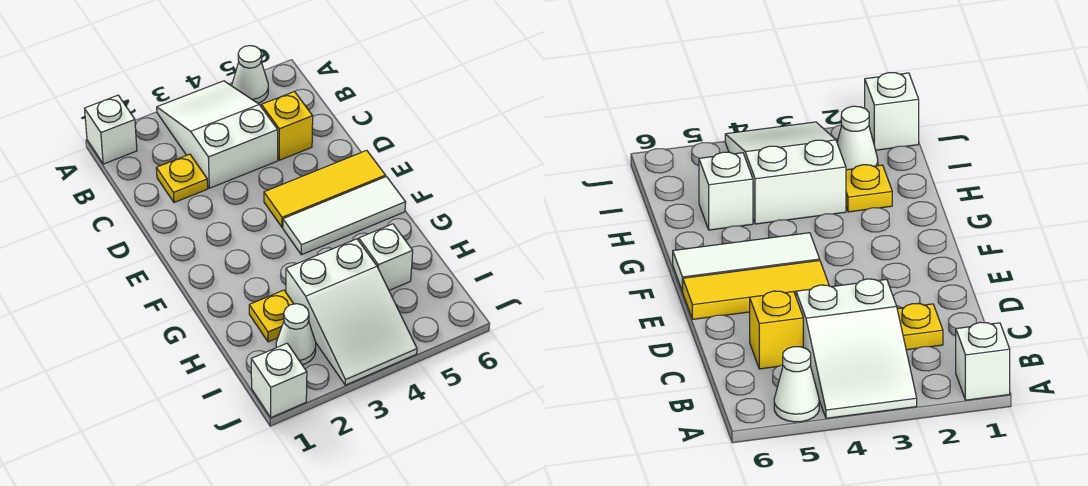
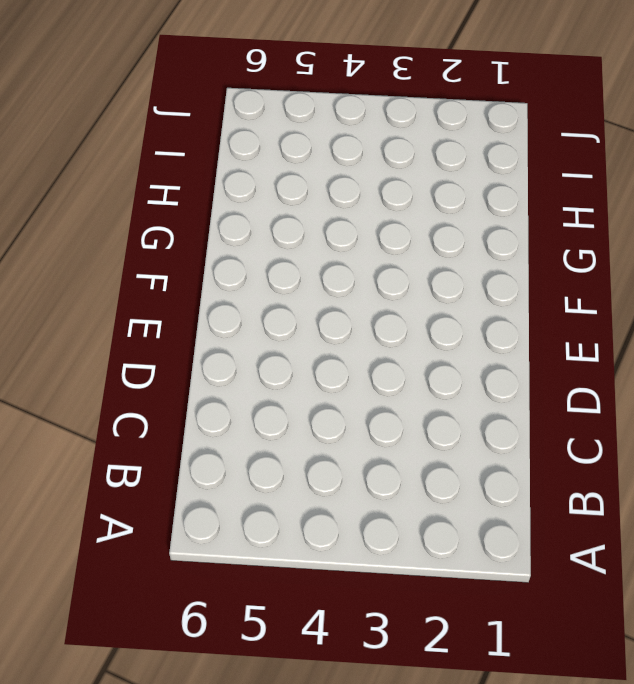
none -> white 1x1 brick [85,95,137,164]
none -> white 2x3 slope [157,81,278,188]
none -> white 1x1 cone [232,46,268,103]

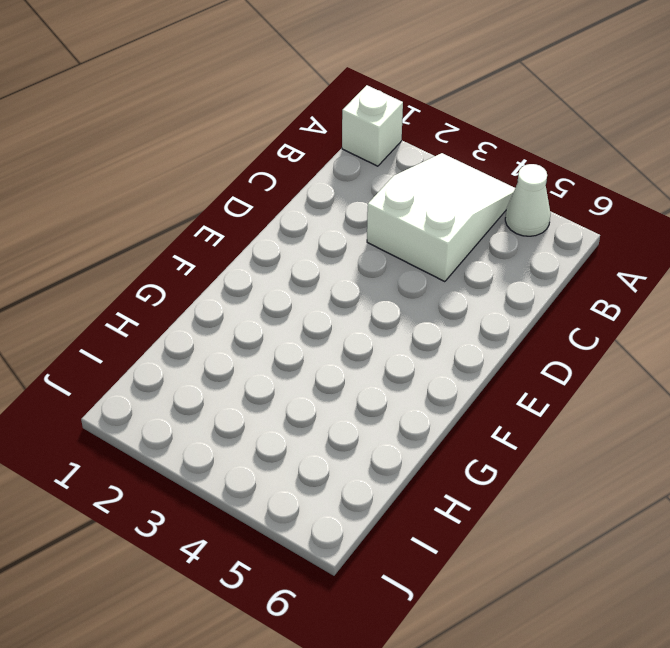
none -> yellow 1x1 plate [156,154,208,202]
none -> yellow 1x1 brick [262,92,313,160]
none -> yellow 1x3 tile [264,150,386,227]

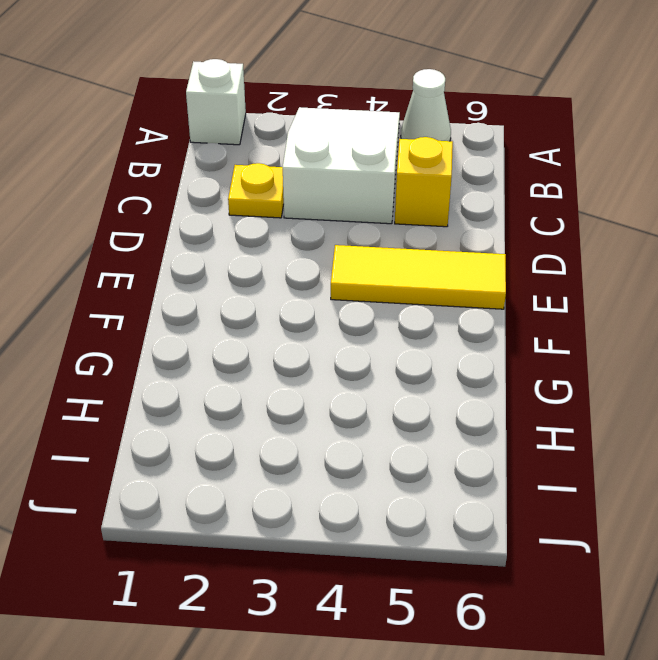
none -> white 1x3 tile [283,177,406,255]
none -> yellow 1x1 plate [249,290,294,342]
none -> white 2x3 slope [286,239,417,385]

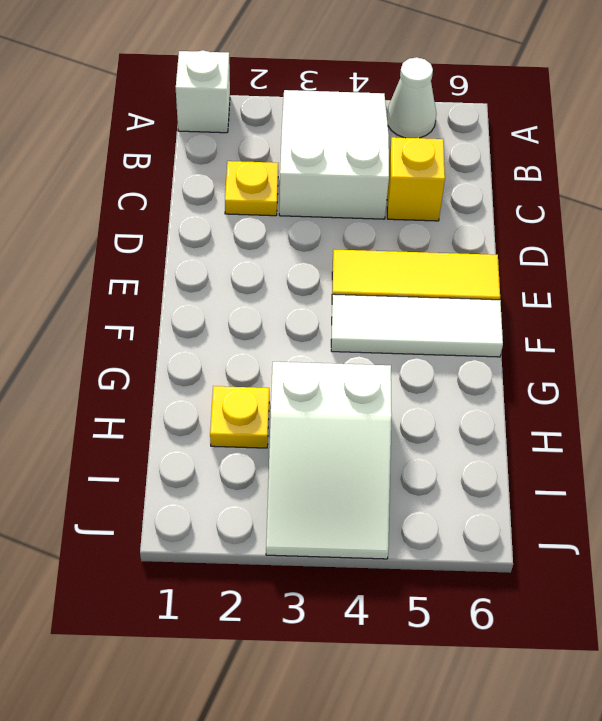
none -> white 1x1 brick [359,224,413,290]
none -> white 1x1 cone [276,304,316,365]
none -> white 1x1 brick [251,343,307,417]

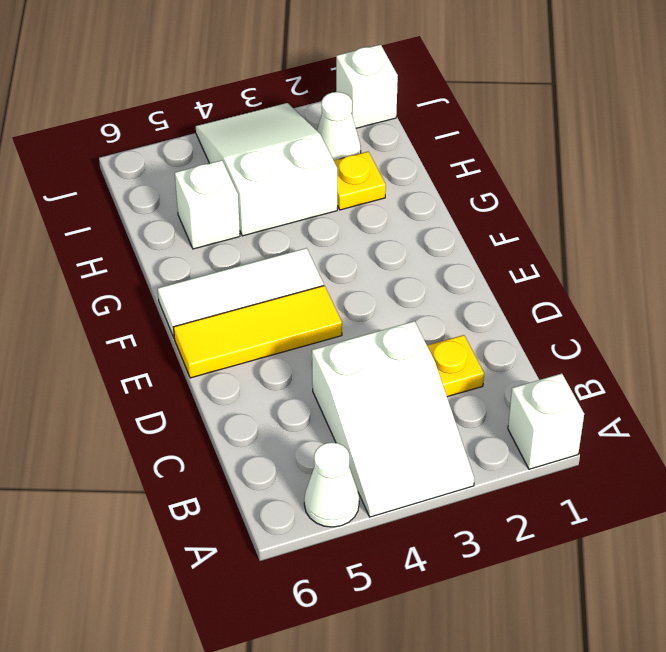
none -> yellow 1x1 brick [262,92,313,160]

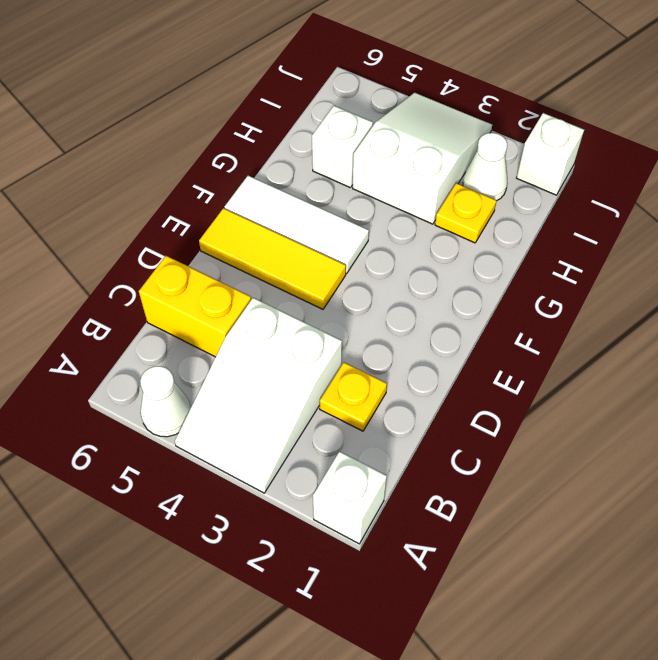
yellow 1x2 brick [139,256,251,357] -> yellow 1x1 brick [262,92,313,160]

